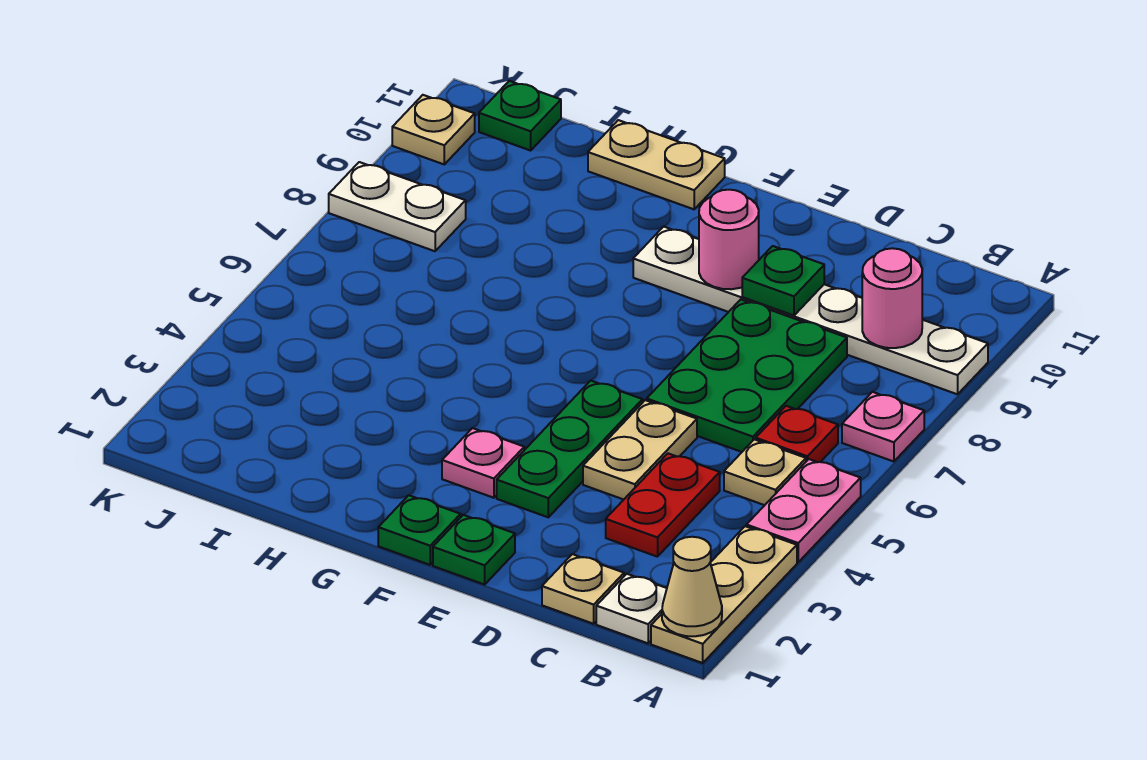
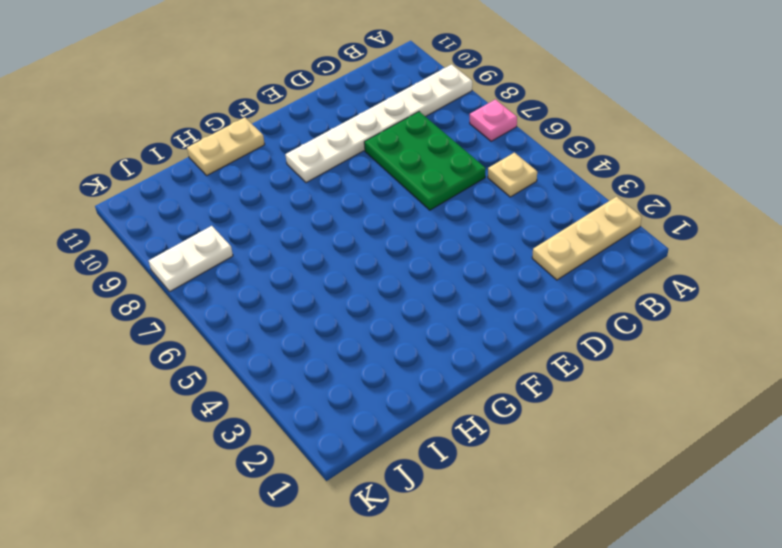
tan 1x3 plate [532,197,642,280] -> tan 1x3 plate turned to [651,526,797,663]
none -> pink 1x2 plate [746,459,861,562]
none -> white 1x1 plate [596,574,667,643]
none -> red 1x1 plate [756,406,838,462]

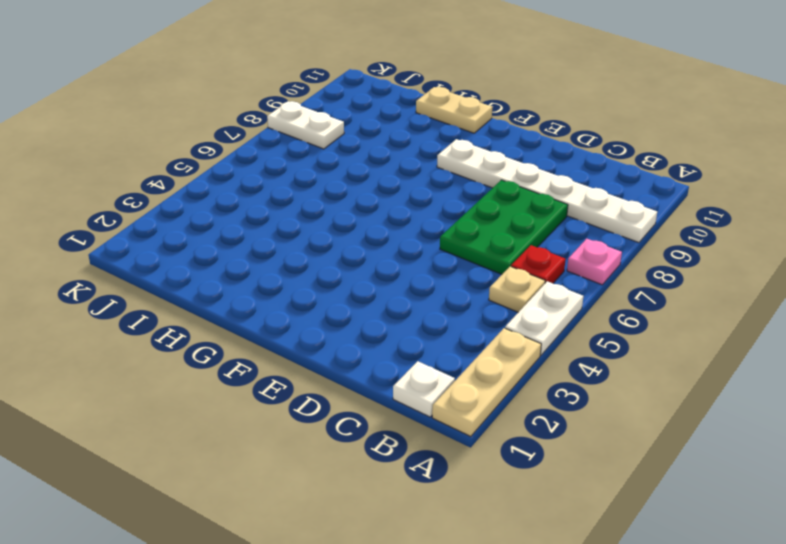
white 1x2 plate [505,281,583,355] -> pink 1x2 plate [746,459,861,562]
none -> tan 1x1 plate [542,554,624,624]
none -> red 1x2 plate [606,454,720,557]
none -> tan 1x2 plate [583,400,697,500]

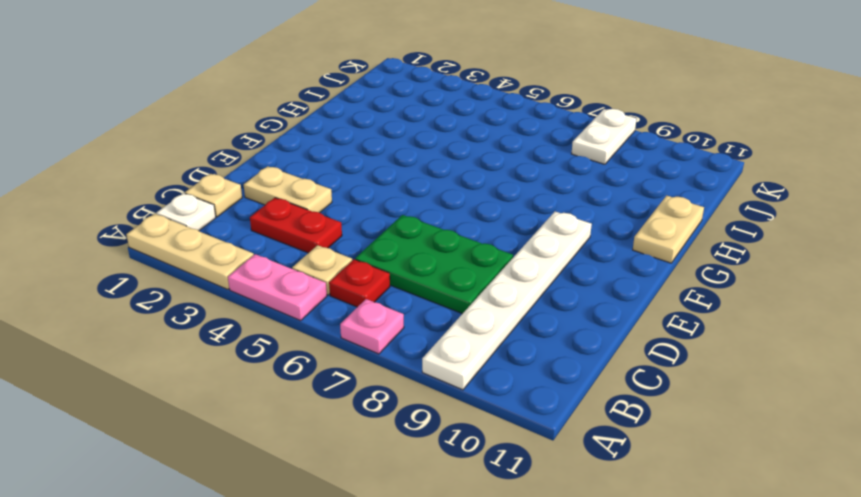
tan 1x2 plate [244,166,332,213] -> tan 1x2 plate moved to [583,400,697,500]
none -> green 1x1 plate [433,515,515,585]
none -> green 1x3 plate [497,381,643,517]
none -> green 1x1 plate [378,495,461,565]

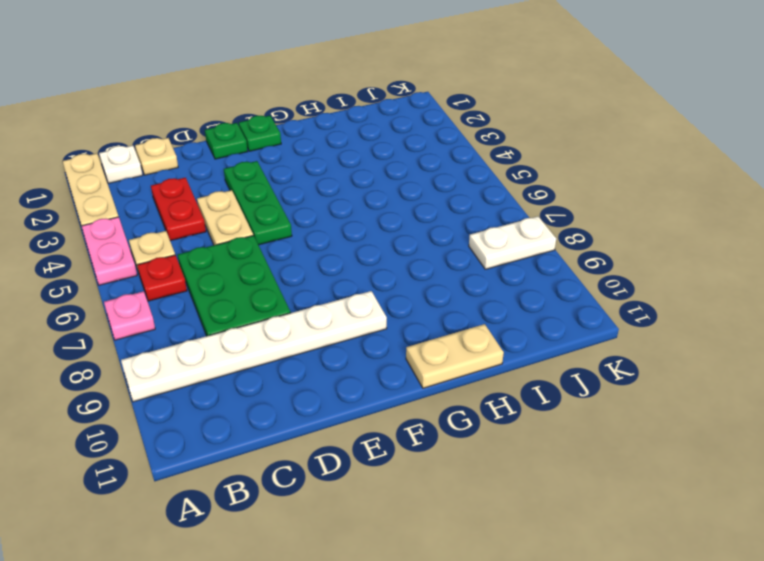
none -> pink 1x1 plate [442,428,524,498]
none -> green 1x1 plate [479,81,561,151]
none -> tan 1x1 plate [392,95,475,164]

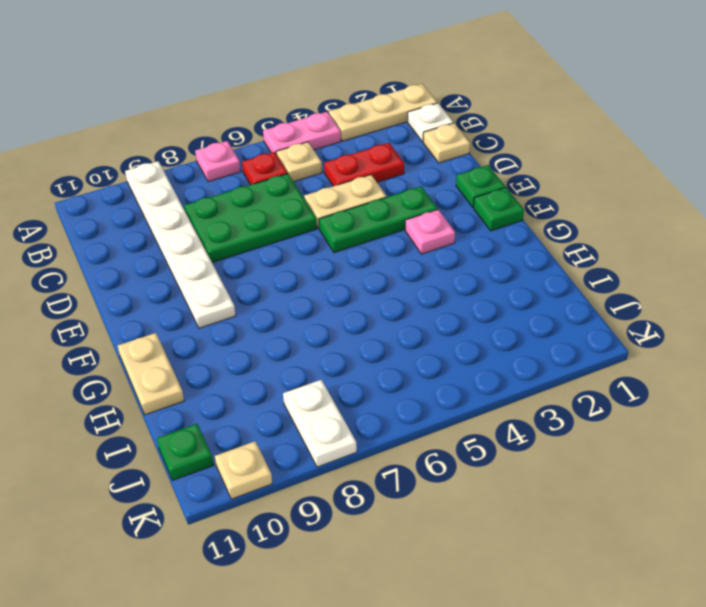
none -> tan 1x1 cone [662,537,722,636]
none -> pink 1x1 round brick [862,248,922,348]
none -> green 1x1 plate [742,246,824,316]

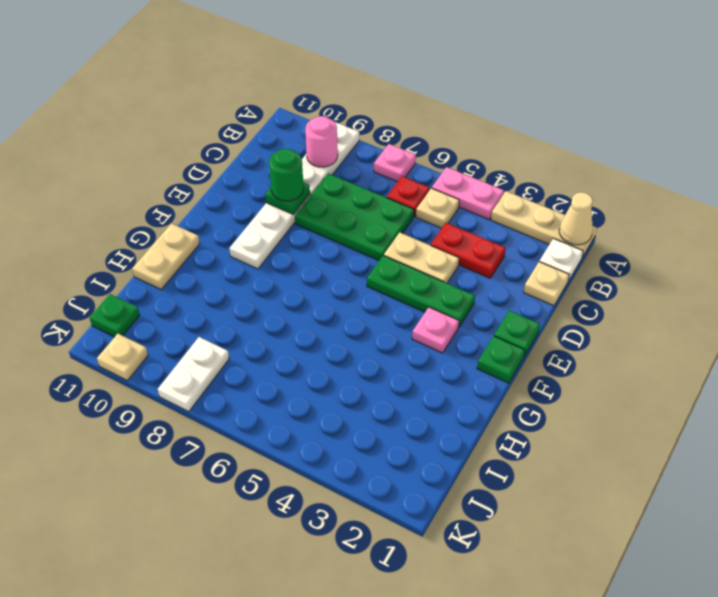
green 1x1 round brick [269,149,304,201] -> none
none -> pink 1x1 round brick [699,190,759,289]

